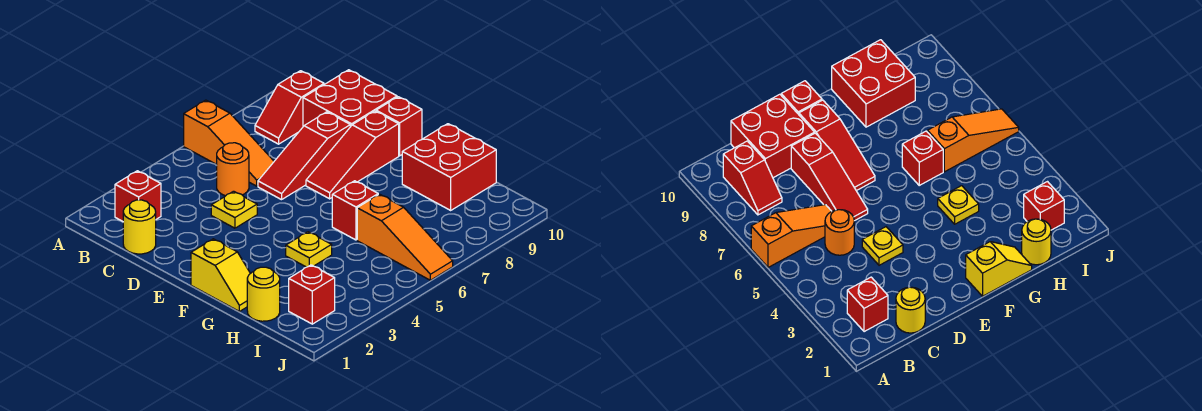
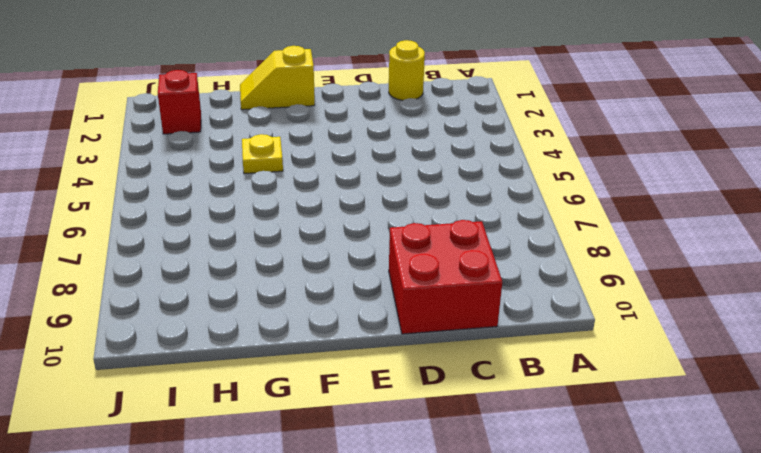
none -> orange 1x3 slope [184,100,274,186]
none -> red 1x1 brick [115,171,161,221]
none -> red 1x2 slope [255,71,324,144]

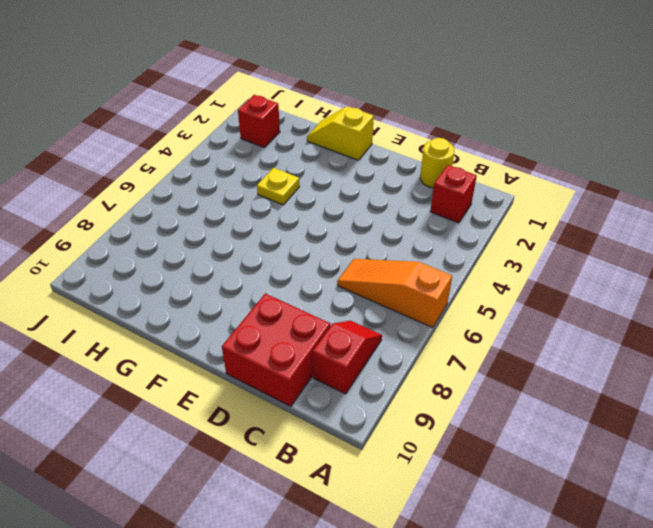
none -> orange 1x1 round brick [217,143,249,196]
none -> yellow 1x1 plate [211,191,257,228]
none -> red 1x3 slope [258,112,350,200]

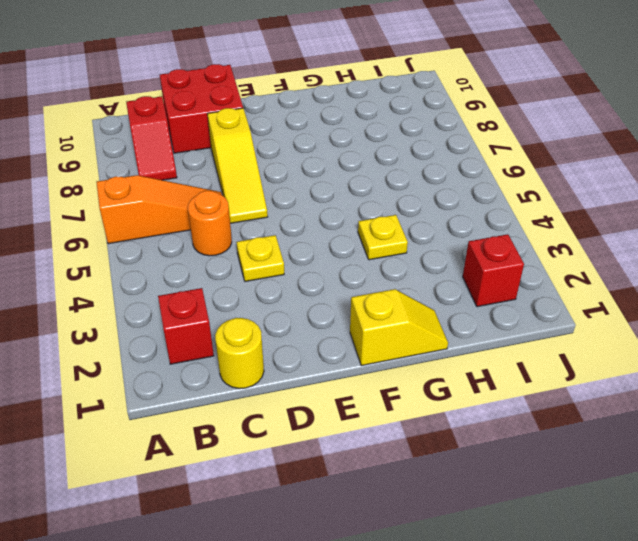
yellow 1x3 slope [207,108,268,223] -> red 1x3 slope [258,112,350,200]
none -> red 1x3 slope [306,111,399,199]
none -> red 1x1 brick [376,97,422,156]
none -> red 1x1 brick [332,181,378,240]

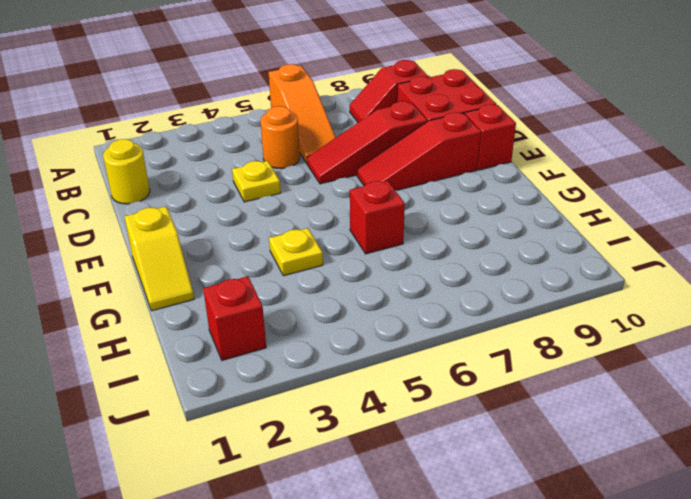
none -> red 1x1 brick [115,171,161,221]
none -> red 2x2 brick [402,124,496,210]
none -> yellow 1x1 round brick [247,267,280,321]

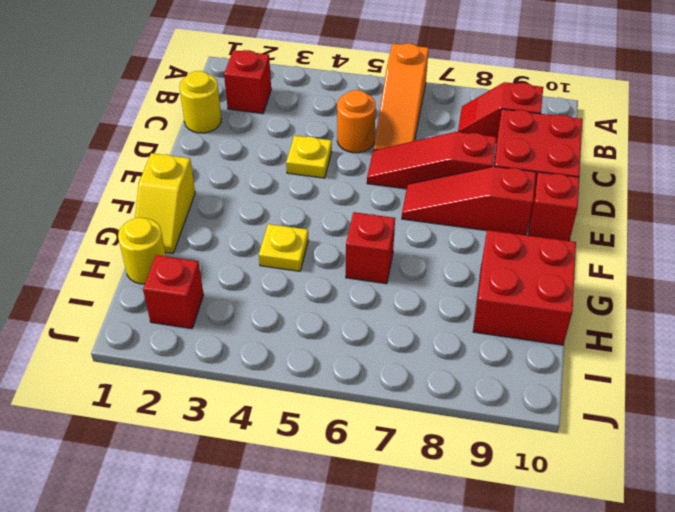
none -> orange 1x3 slope [357,194,453,280]

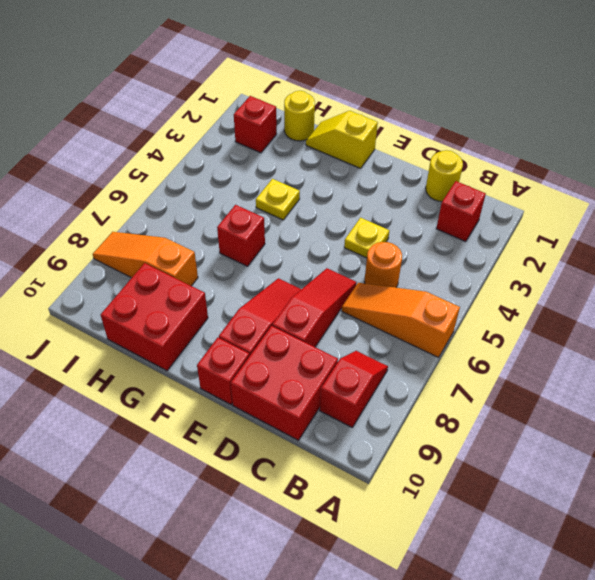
orange 1x3 slope [93,232,198,286] -> orange 1x3 slope moved to [357,194,453,280]

